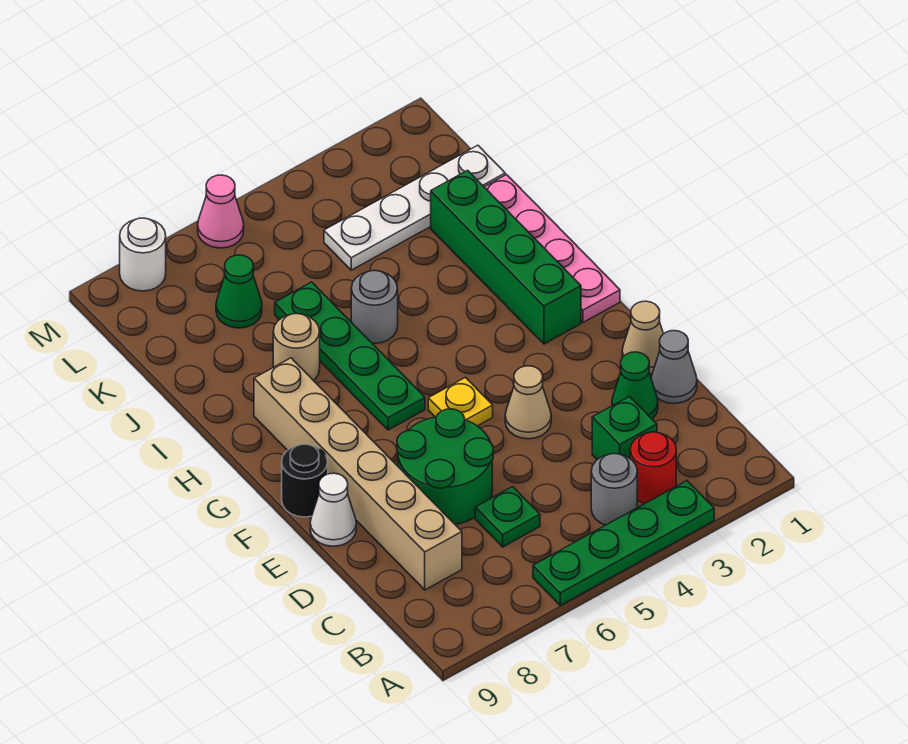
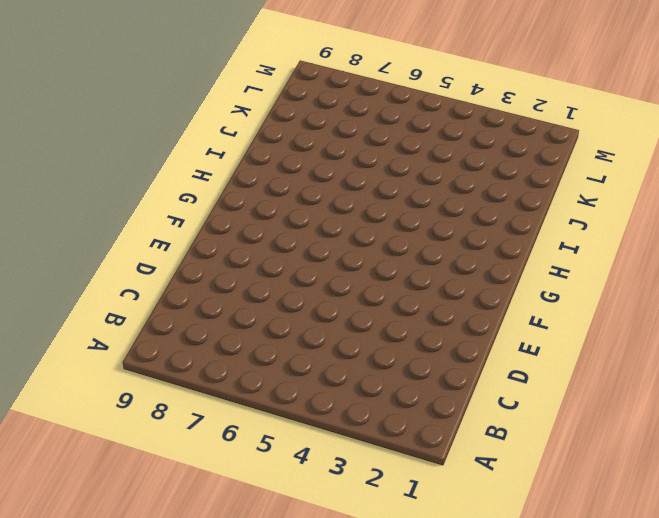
none -> green 1x4 plate [533,481,714,605]
none -> red 1x1 round brick [630,432,676,504]
none -> grey 1x1 round brick [591,454,637,525]

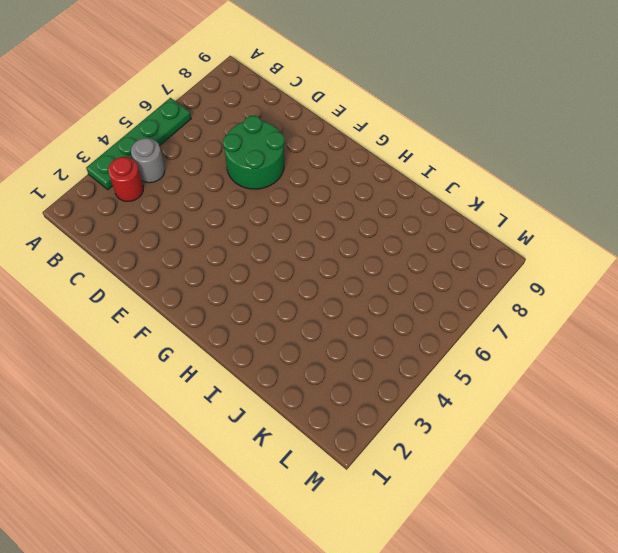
none -> green 1x1 brick [592,397,657,460]
none -> green 1x1 plate [475,487,540,547]
none -> tan 1x6 brick [254,358,462,590]

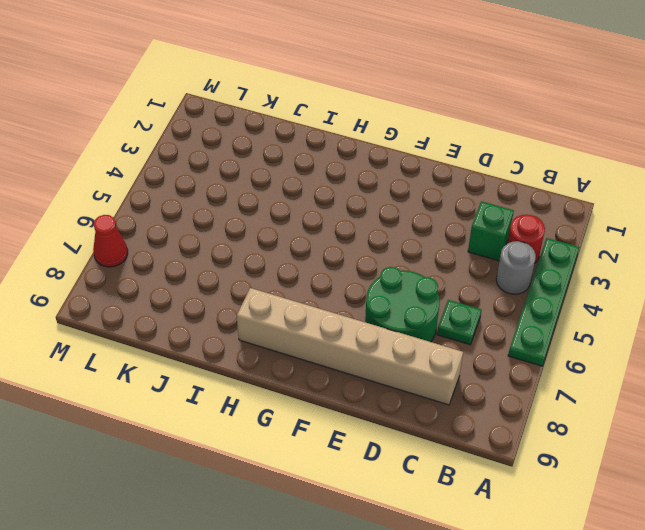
red 1x1 cone [93,215,128,267] -> none
none -> grey 1x1 cone [651,331,697,404]
none -> green 1x1 cone [612,352,658,419]
none -> tan 1x1 cone [622,301,663,374]

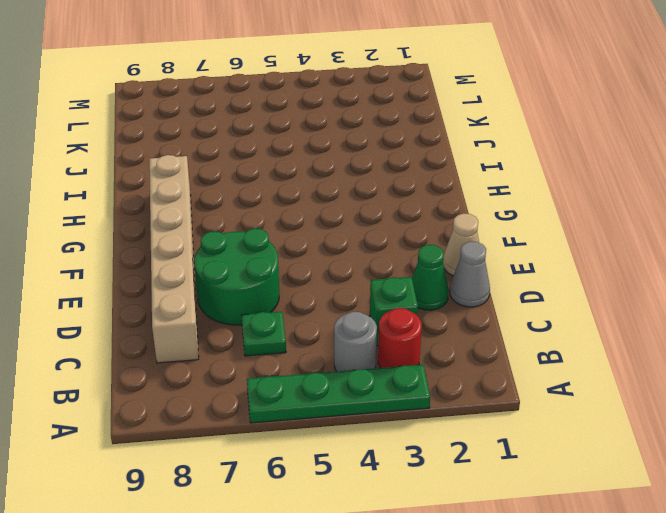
none -> tan 1x1 cone [505,366,551,439]
none -> white 1x1 cone [310,473,356,546]
none -> yellow 1x1 plate [428,377,493,426]

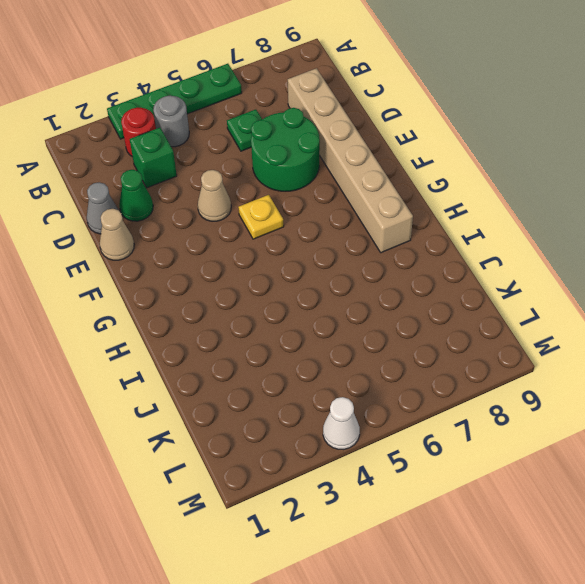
white 1x1 cone [323,397,360,449] -> white 1x1 cone moved to [310,473,356,546]
none -> black 1x1 round brick [282,444,328,517]
none -> pink 1x4 plate [485,175,620,322]
none -> green 1x4 brick [431,170,581,344]

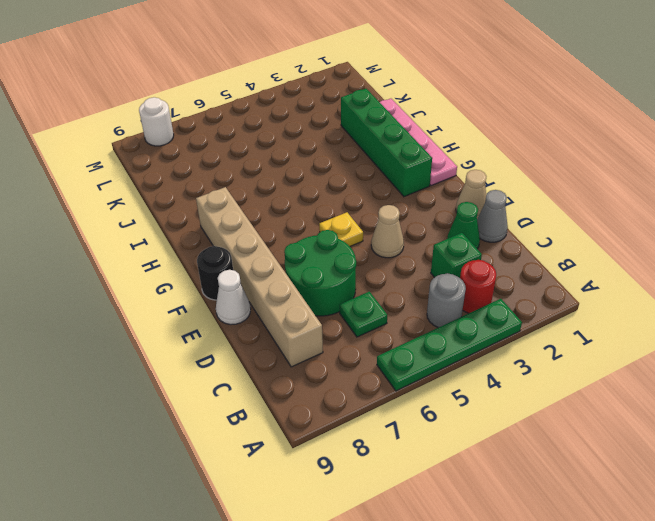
none -> green 1x4 plate [275,282,425,430]
none -> grey 1x1 round brick [351,270,398,343]
none -> tan 1x1 round brick [273,314,320,381]

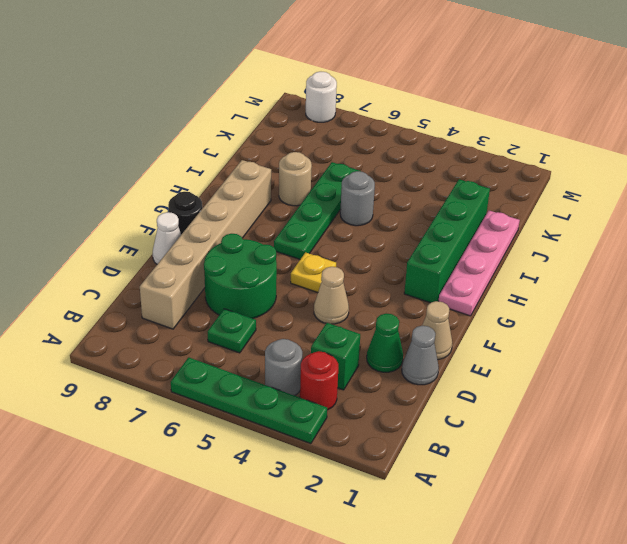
none -> white 1x4 plate [324,145,505,270]
none -> green 1x1 cone [216,255,262,328]
none -> pink 1x1 cone [198,175,244,248]

